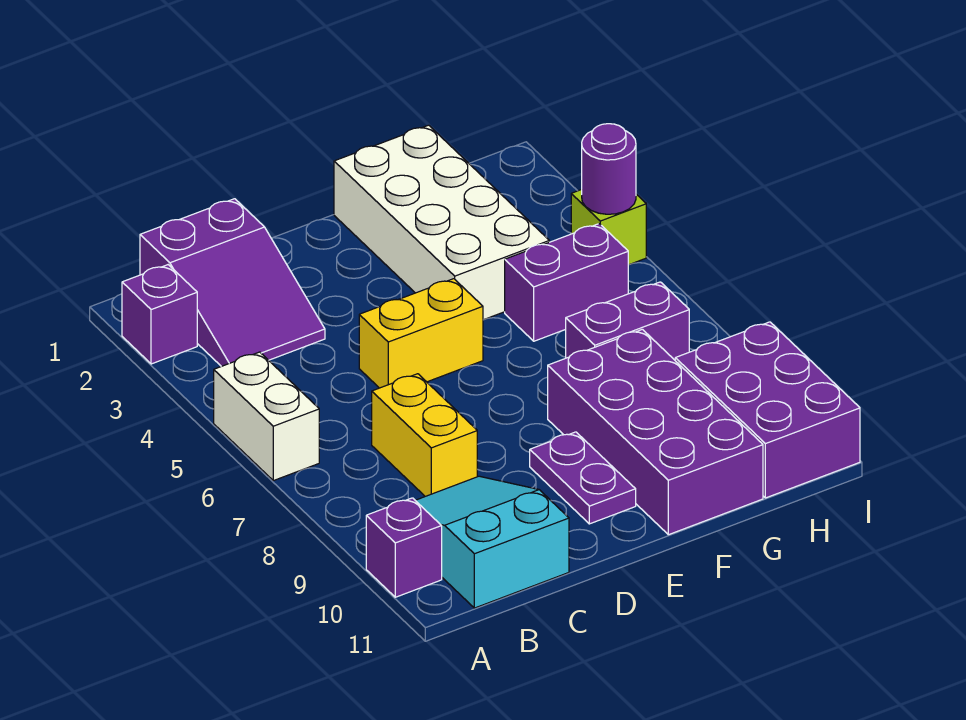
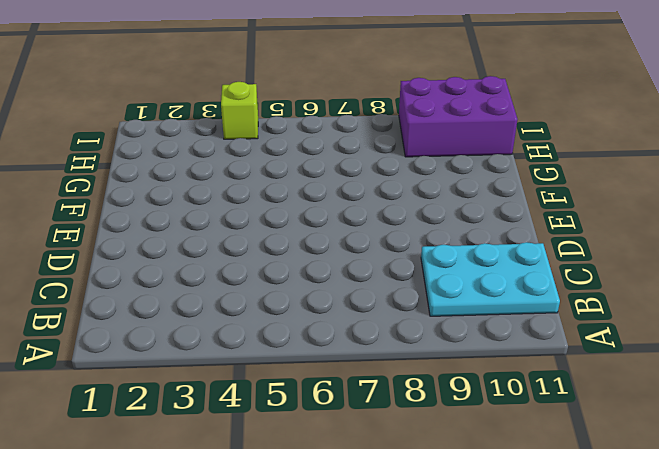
cyan 2x3 plate [421,242,560,316] -> cyan 2x3 slope [415,476,569,608]
none -> purple 1x1 brick [122,265,197,364]
none -> white 1x2 brick [214,352,319,481]
none -> purple 1x1 brick [366,498,442,597]

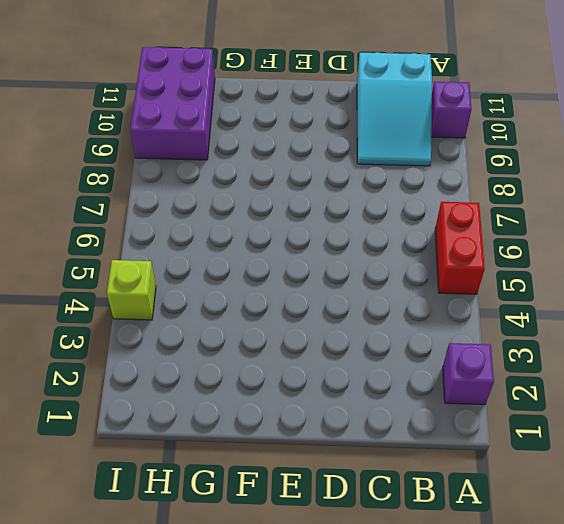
red 1x2 brick [435,202,485,294] -> white 1x2 brick [214,352,319,481]
none -> purple 2x3 slope [140,199,325,366]
none -> yellow 1x2 brick [372,374,477,496]
none -> yellow 1x2 brick [359,279,483,388]

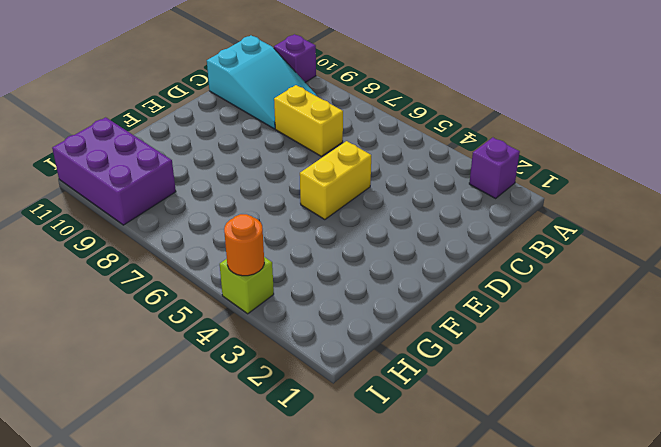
orange 1x1 round brick [224,214,264,276] -> purple 1x1 round brick [582,124,636,214]
none -> white 1x2 brick [214,352,319,481]
none -> purple 2x3 slope [140,199,325,366]
none -> purple 1x2 plate [530,432,636,524]

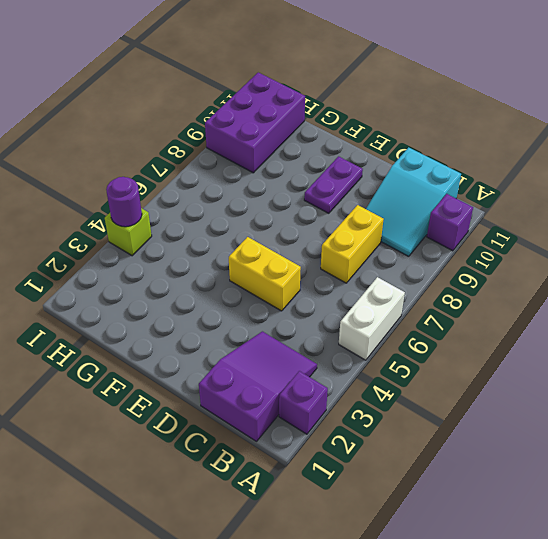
none -> white 2x4 brick [334,125,549,320]
none -> purple 2x4 brick [548,329,763,535]
none -> purple 1x2 brick [505,224,628,341]

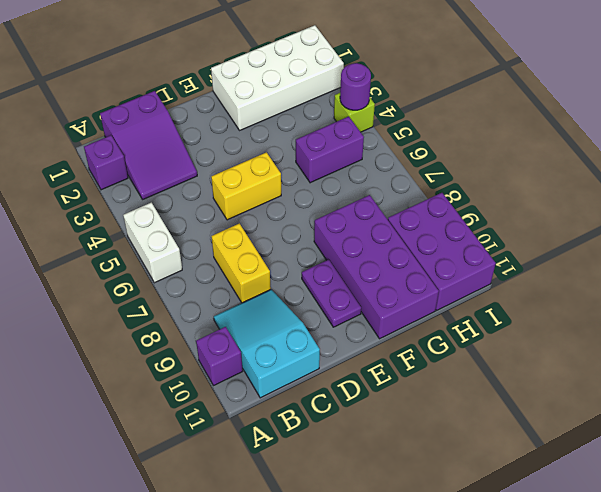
white 2x4 brick [211,25,344,130] -> white 2x4 brick turned to [334,125,549,320]
none -> purple 1x2 brick [565,282,689,360]

